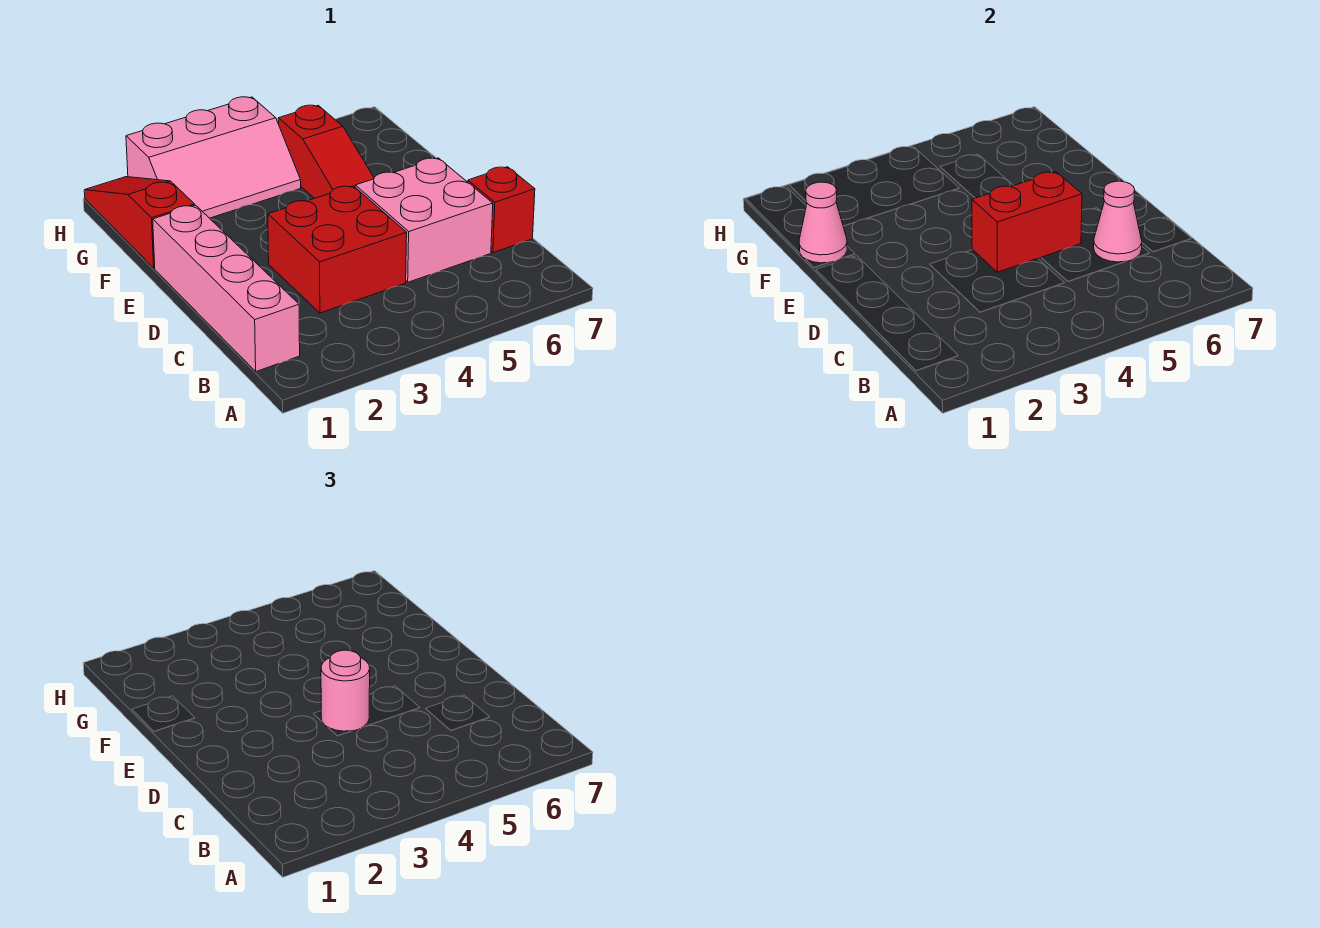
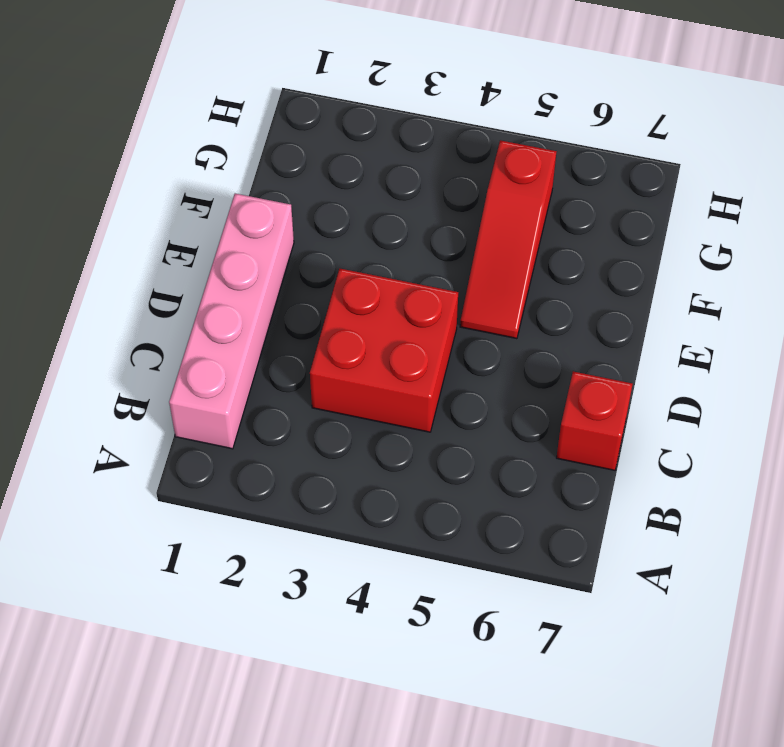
none -> pink 2x2 brick [355,158,493,282]
none -> red 1x3 slope [84,177,195,268]

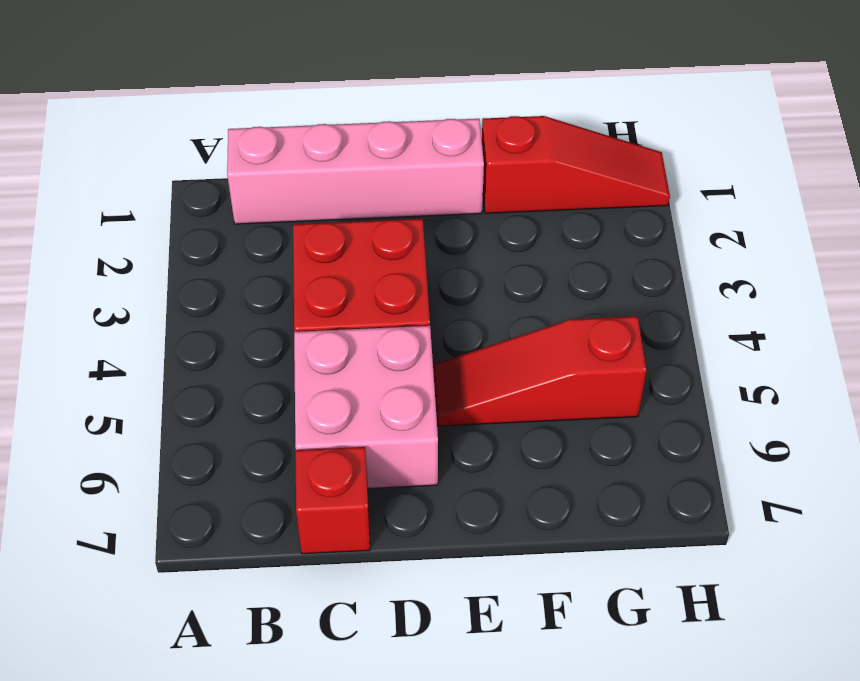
none -> pink 2x3 slope [126,97,301,218]
none -> pink 1x1 cone [1094,181,1142,262]

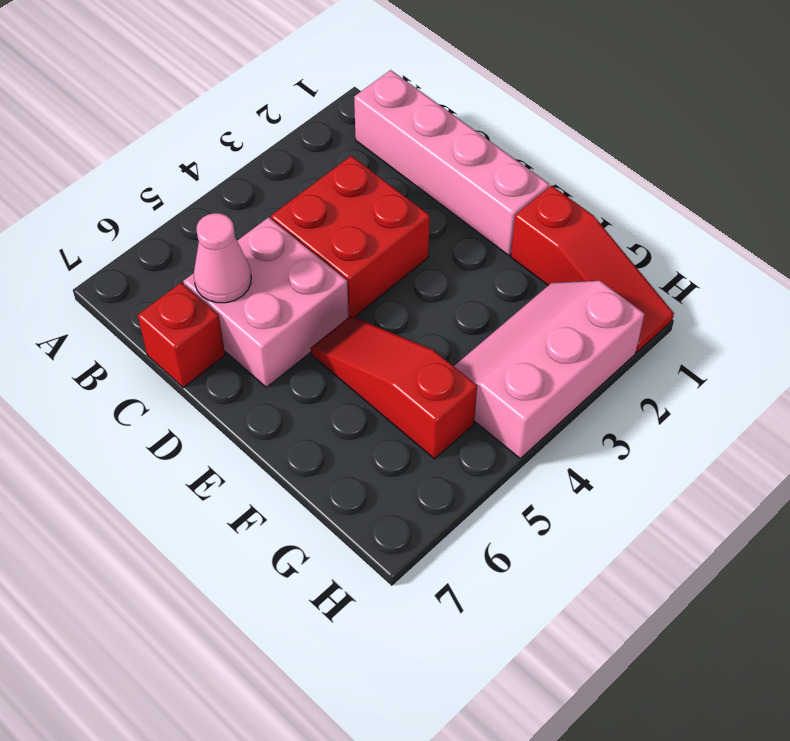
none -> red 1x2 brick [972,172,1082,272]
none -> pink 1x1 cone [799,182,847,263]

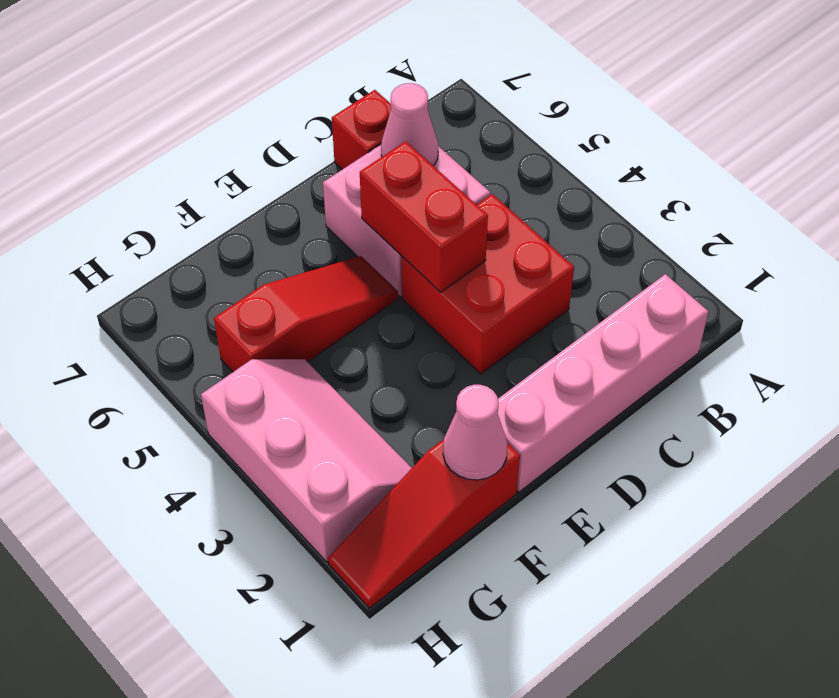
none -> pink 1x1 round brick [321,650,370,731]

